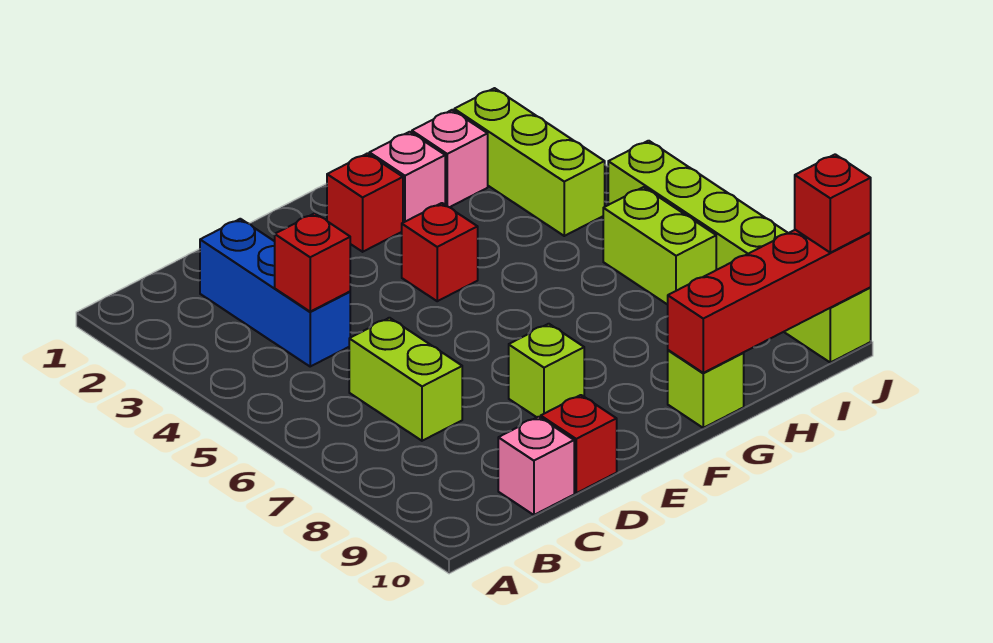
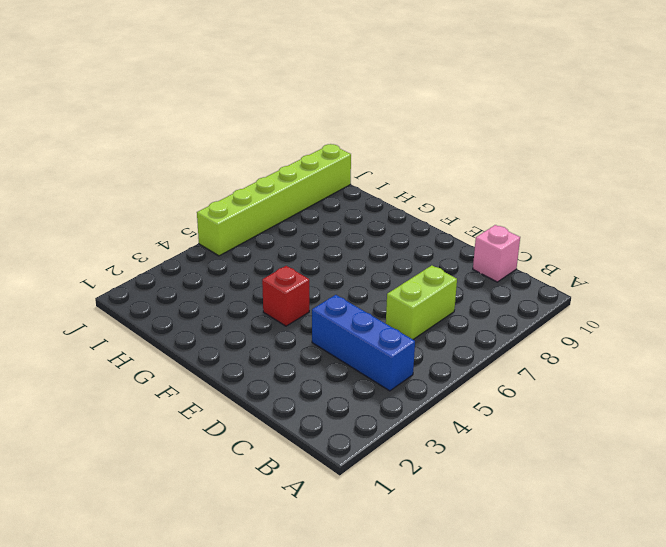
blue 1x3 brick [312,295,415,391] -> blue 1x3 brick turned to [200,219,350,366]
none -> red 1x1 brick [541,395,617,493]
none -> lime 1x1 brick [509,324,584,418]
none -> red 1x1 brick [327,153,403,252]

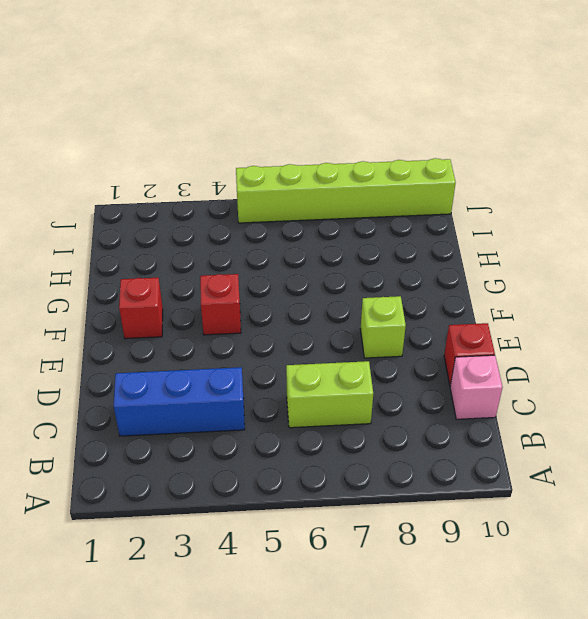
none -> pink 1x1 brick [369,132,445,223]
none -> lime 1x1 brick [668,350,744,428]
none -> pink 1x1 brick [412,110,488,207]

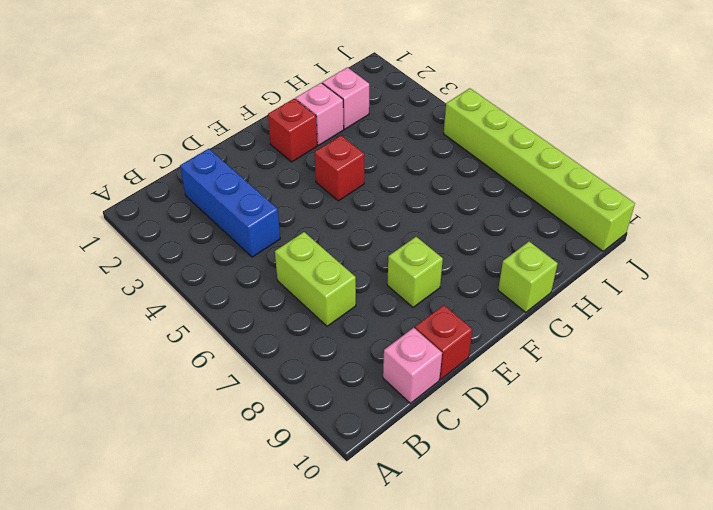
none -> lime 1x3 brick [454,88,605,236]
none -> lime 1x2 brick [603,187,716,305]
none -> red 1x1 brick [275,213,350,312]

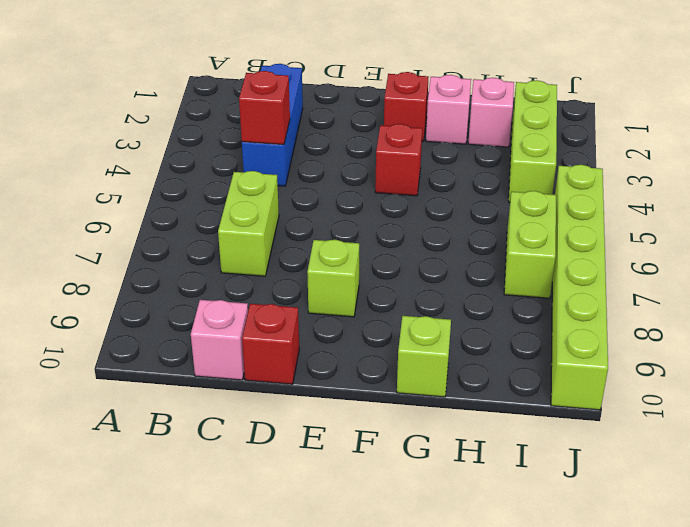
none -> red 1x4 brick [668,230,871,373]
none -> red 1x1 brick [795,154,871,253]

